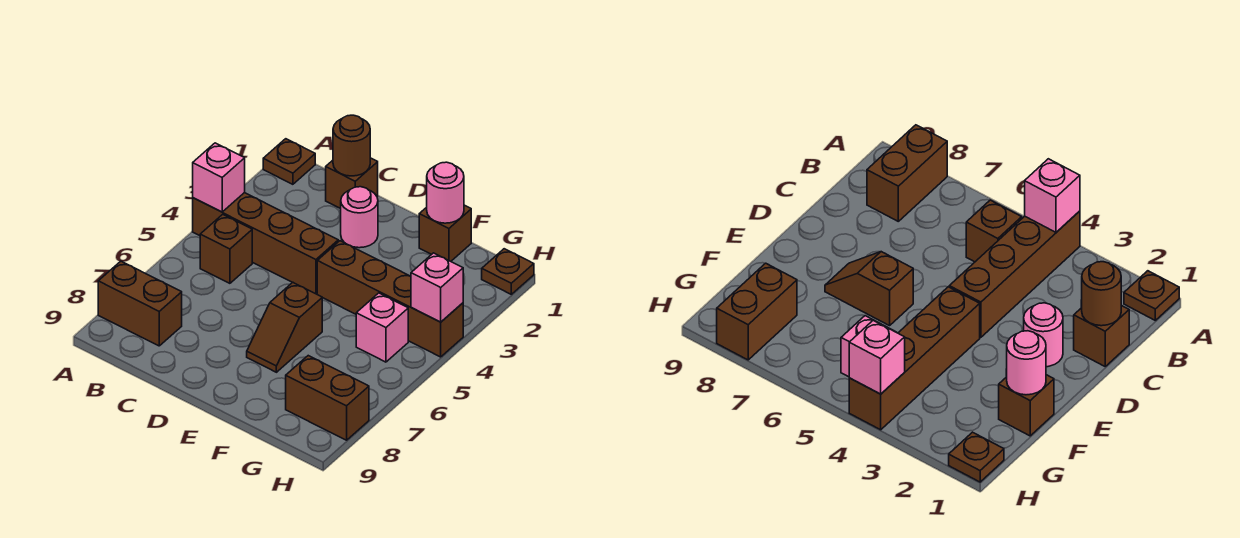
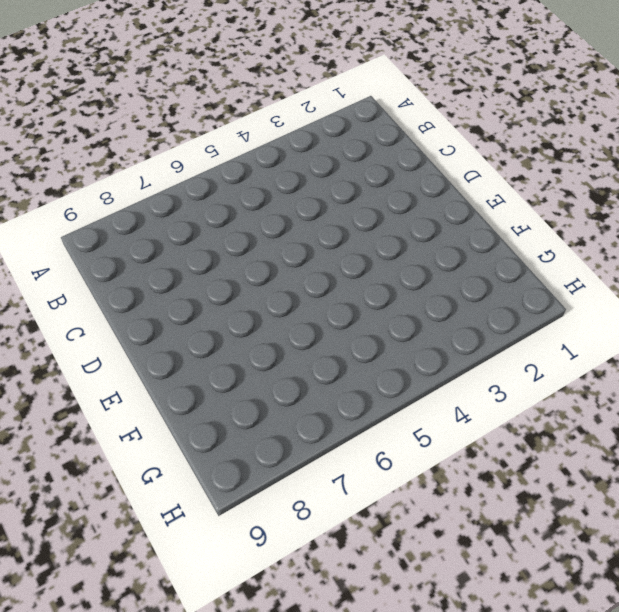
none -> brown 1x1 plate [263,139,315,184]
none -> brown 1x4 brick [193,193,338,294]
none -> brown 1x2 brick [98,261,182,346]

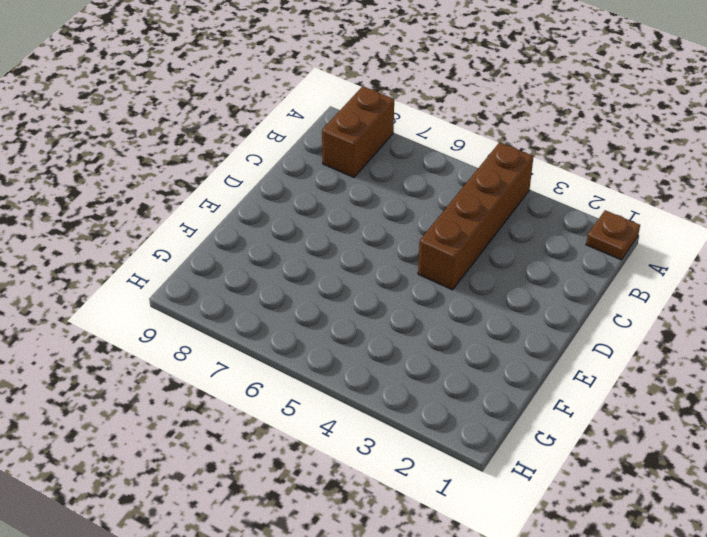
none -> brown 1x1 brick [200,214,252,283]
none -> brown 1x1 brick [326,158,378,209]
none -> pink 1x1 round brick [341,187,378,248]

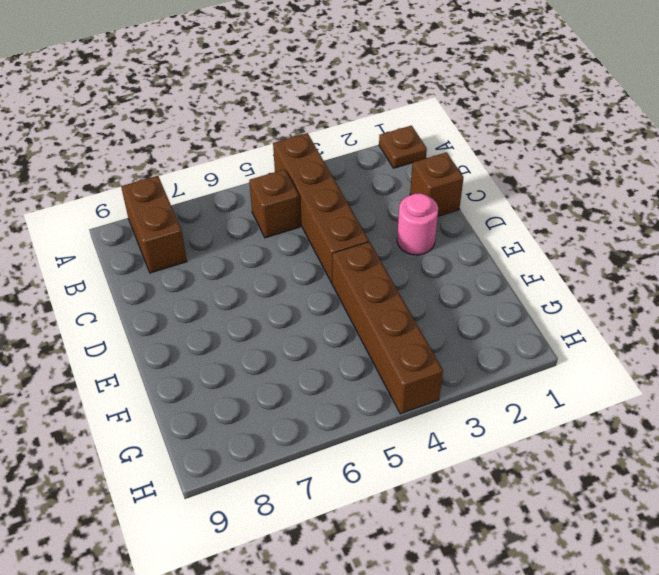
none -> brown 1x2 slope [247,282,322,372]
none -> brown 1x1 brick [419,205,471,261]
none -> pink 1x1 brick [356,293,408,362]

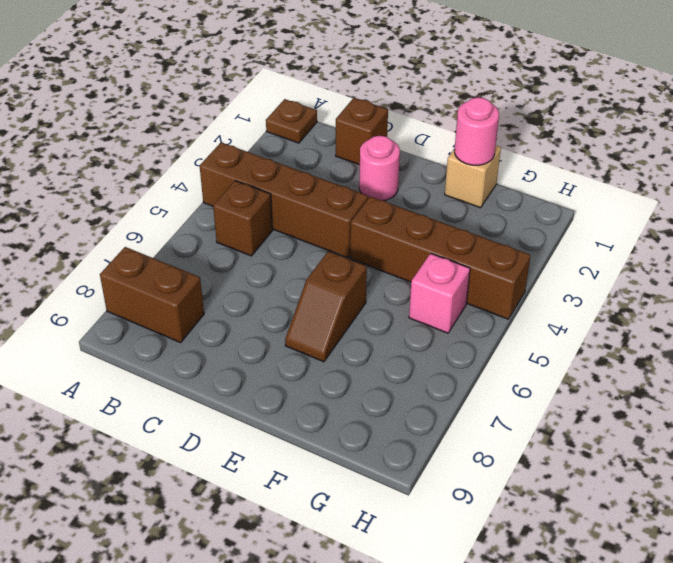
tan 1x1 brick [445,146,501,208] -> brown 1x1 brick [419,205,471,261]
none -> brown 1x2 brick [286,356,369,440]
none -> brown 1x1 plate [482,249,534,294]
none -> pink 1x1 brick [193,143,245,212]

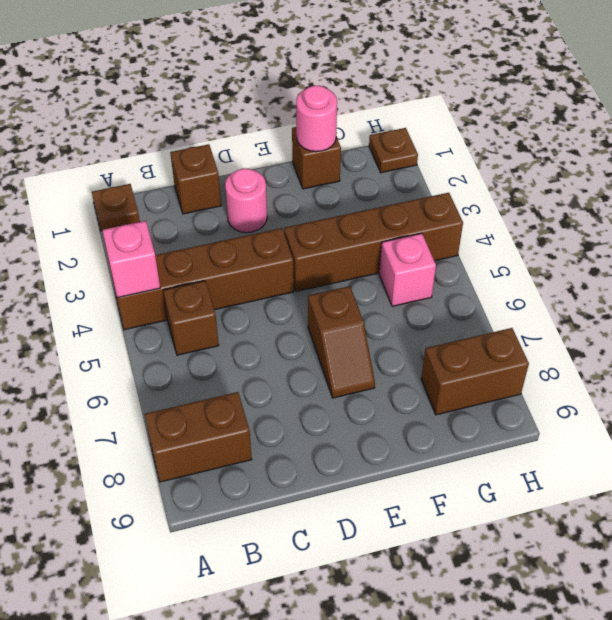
none -> brown 1x1 round brick [333,115,370,176]
none -> pink 1x1 brick [411,253,463,322]

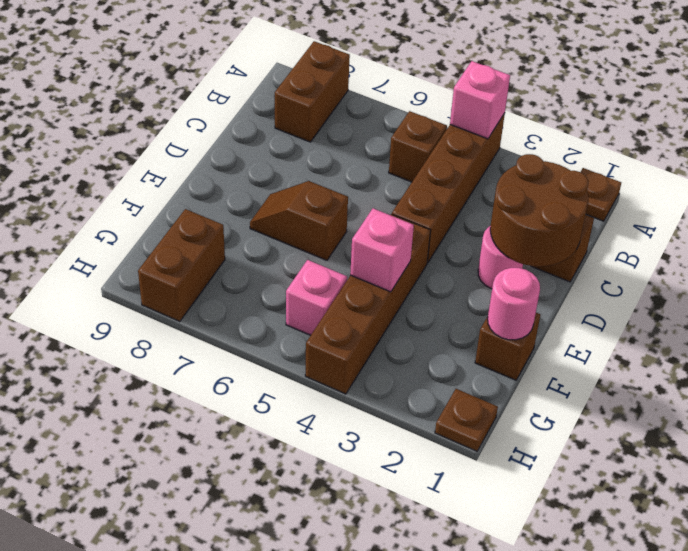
brown 2x2 round brick [490,154,588,267] -> brown 1x1 round brick [333,115,370,176]
pink 1x1 brick [350,208,414,292] -> pink 1x1 brick moved to [411,253,463,322]

